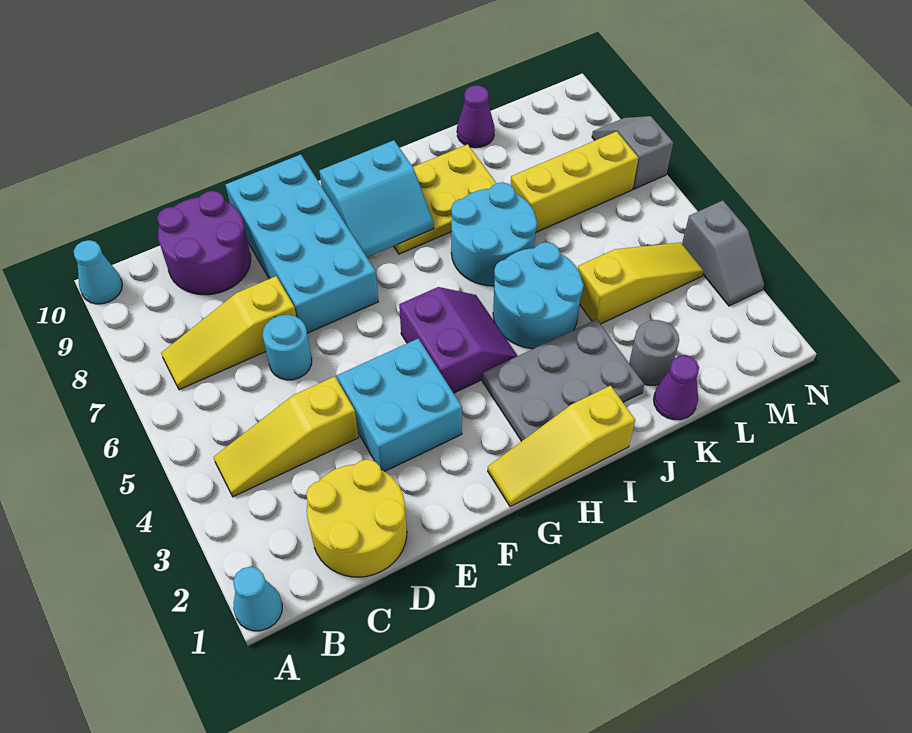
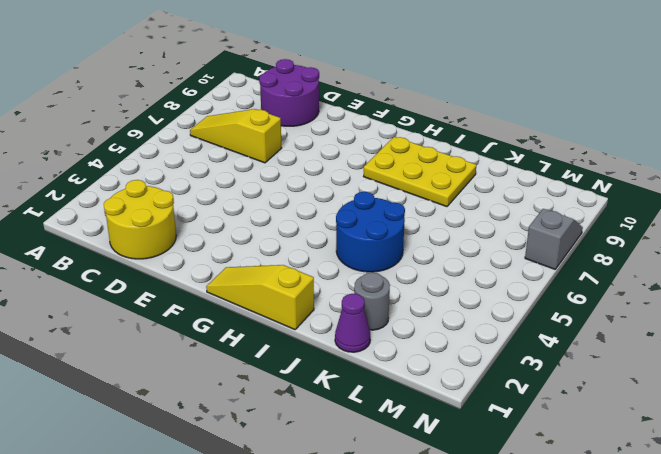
blue 2x2 round brick [336,192,405,272] -> cyan 2x2 round brick [493,242,584,349]
none -> cyan 1x1 cone [233,567,282,631]
none -> cyan 1x1 cone [74,240,122,304]
none -> yellow 1x3 slope [214,376,359,497]

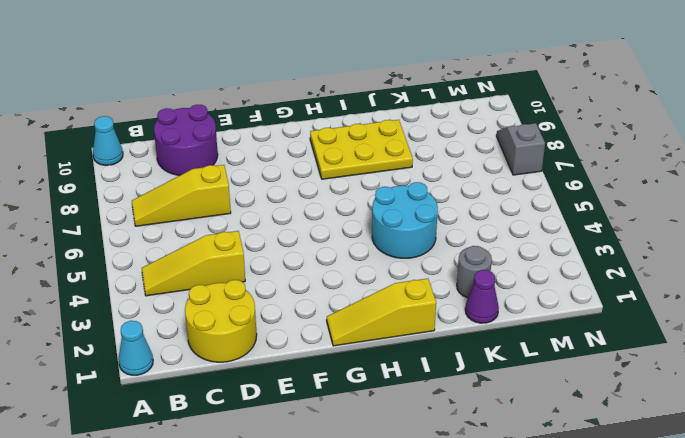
none -> cyan 1x1 round brick [263,315,312,380]
none -> cyan 2x2 brick [337,339,462,472]
none -> cyan 2x4 brick [226,154,378,333]

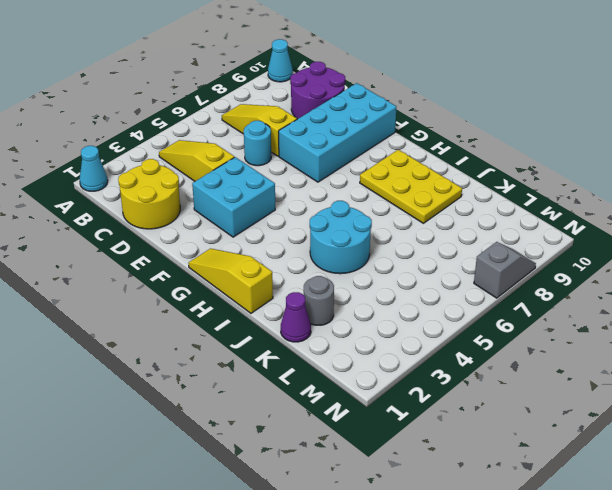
none -> purple 2x2 slope [399,287,517,393]
none -> grey 2x3 plate [482,319,644,441]
none -> cyan 2x2 round brick [451,182,537,286]

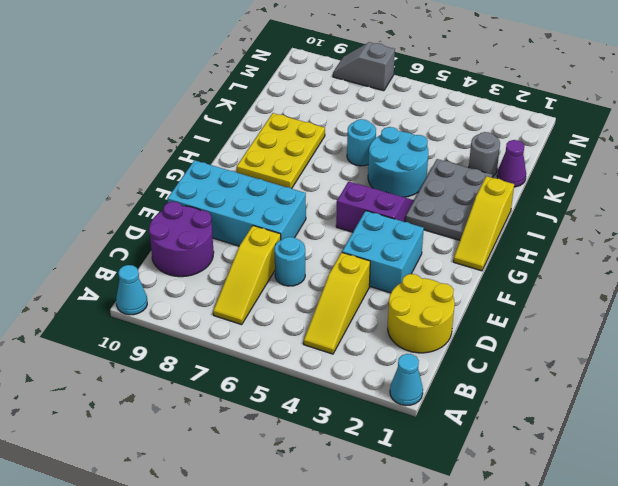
cyan 1x1 round brick [347,119,376,166] -> cyan 2x2 round brick [451,182,537,286]
none -> yellow 1x3 slope [578,242,704,324]
none -> yellow 1x3 brick [511,131,638,233]
none -> purple 1x1 cone [457,85,495,148]

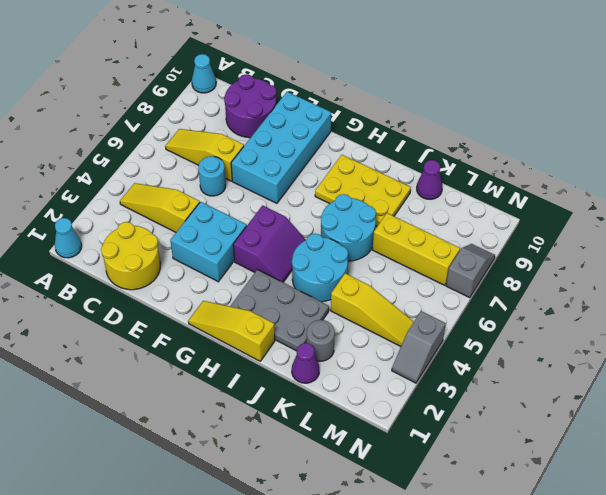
none -> cyan 2x2 slope [319,140,434,257]

